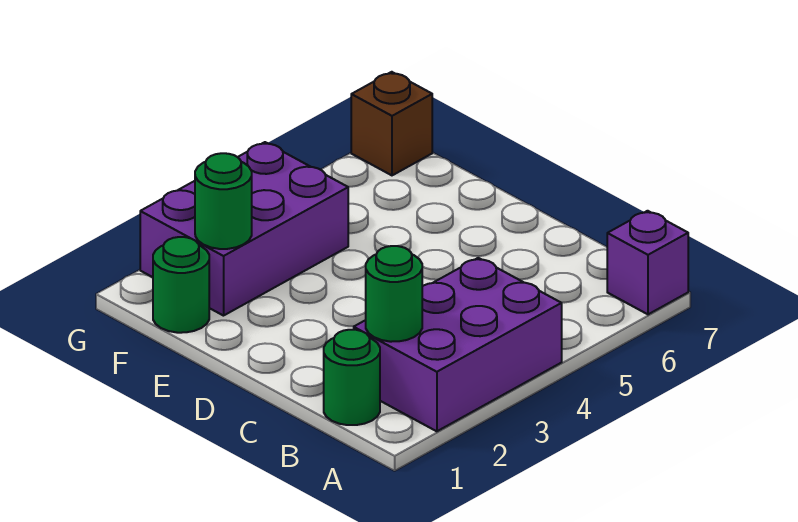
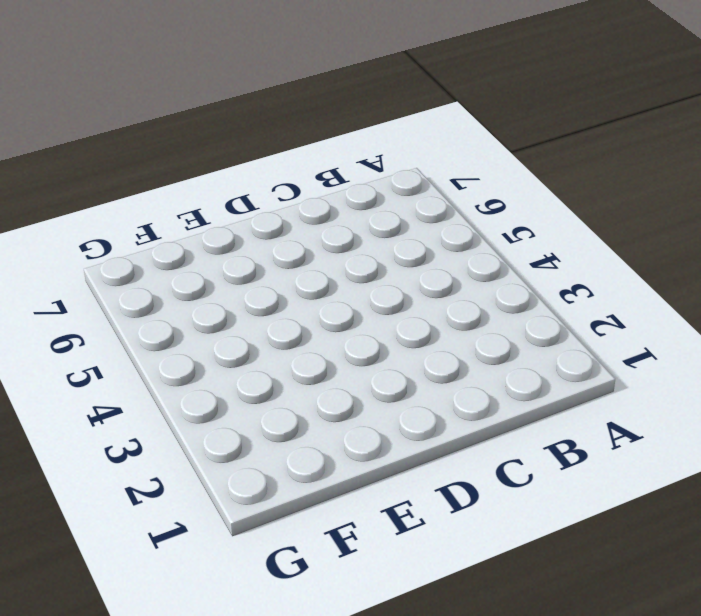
none -> purple 2x3 brick [354,258,562,431]
none -> purple 1x1 brick [607,211,688,314]

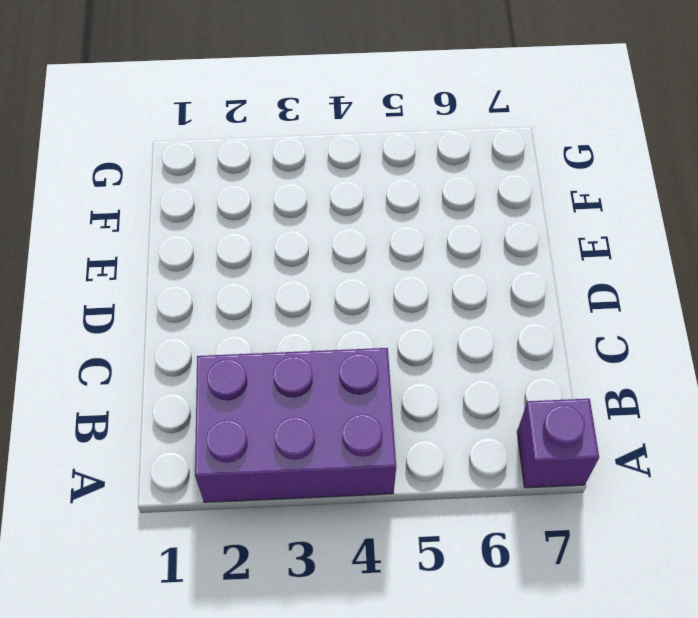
none -> green 1x1 round brick [324,330,380,425]
none -> green 1x1 round brick [153,237,209,333]

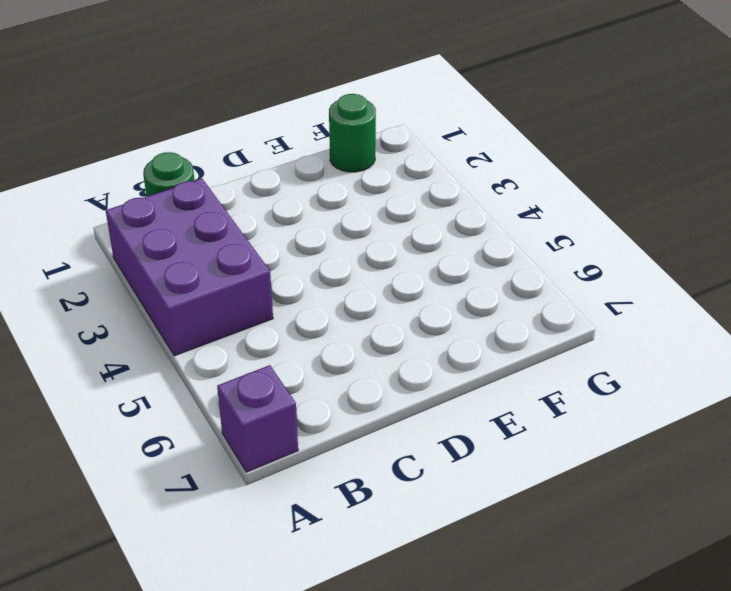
none -> purple 2x3 brick [140,142,348,316]
none -> brown 1x1 brick [351,72,432,175]

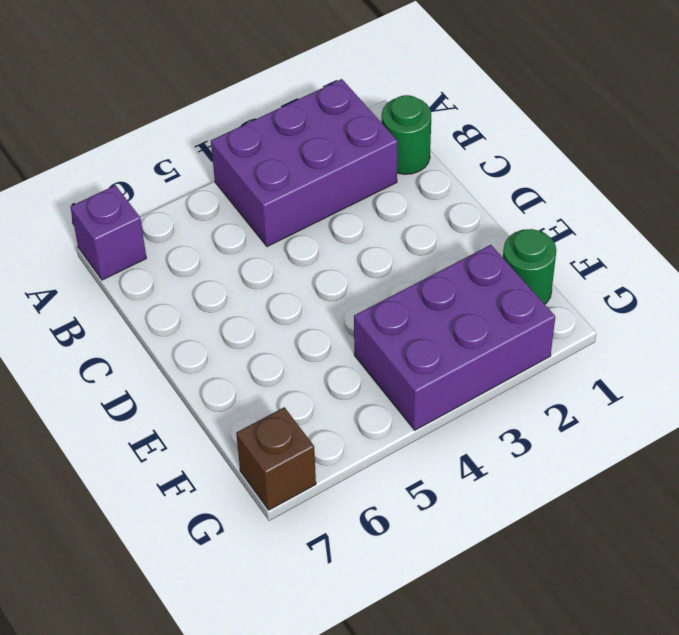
none -> green 1x1 round brick [366,246,422,342]
none -> green 1x1 round brick [195,153,252,249]

